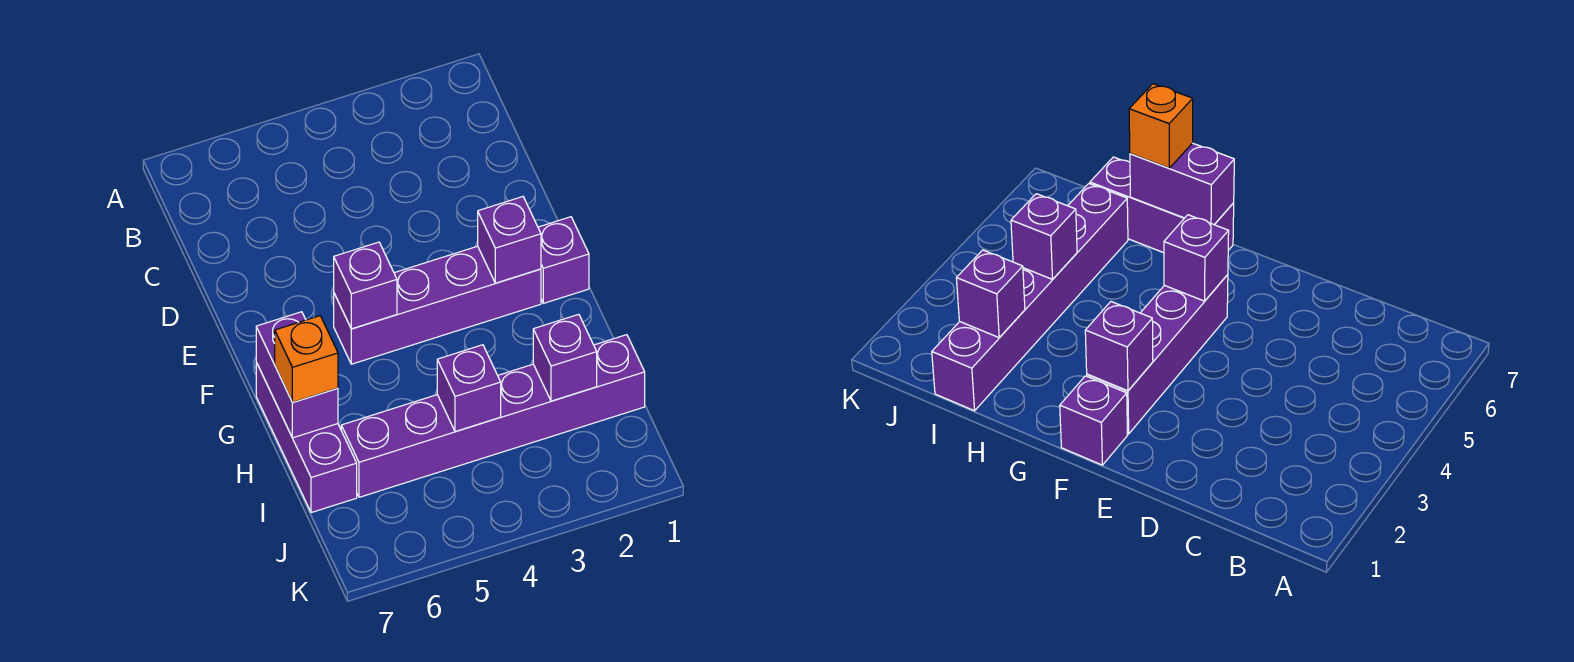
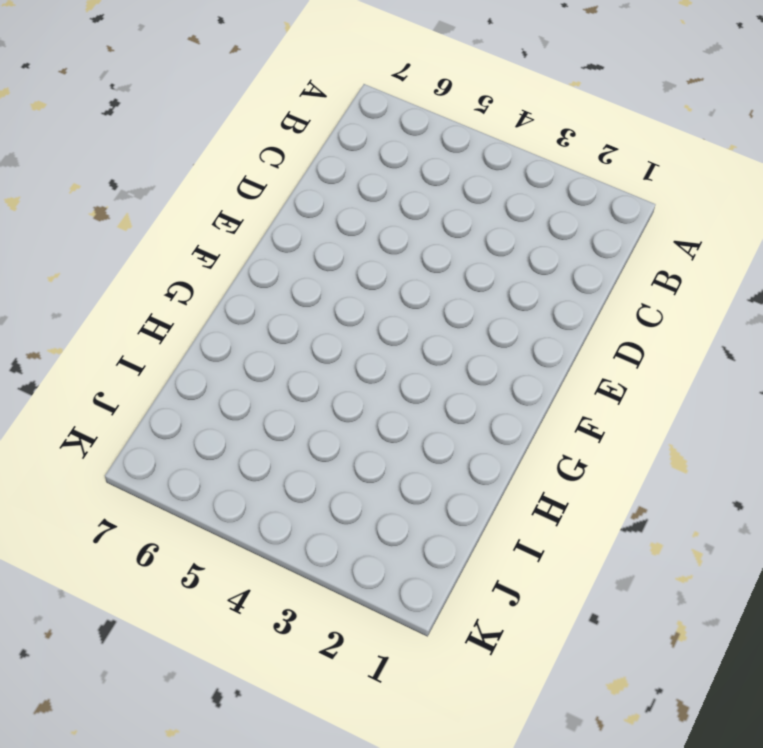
none -> purple 1x1 brick [538,217,589,303]
none -> purple 1x4 brick [334,246,541,364]

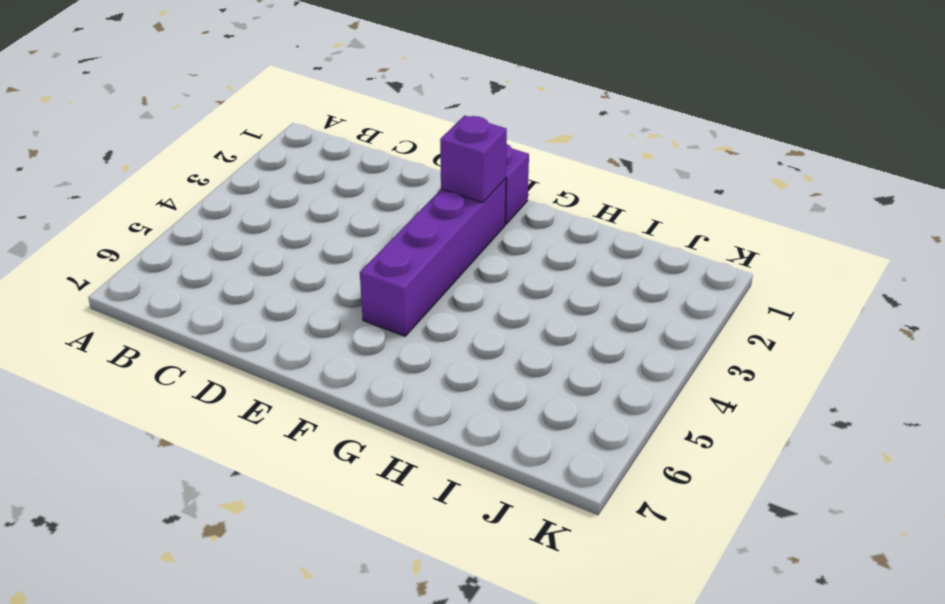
none -> purple 1x3 brick [256,363,357,513]
none -> purple 1x6 brick [341,335,645,497]

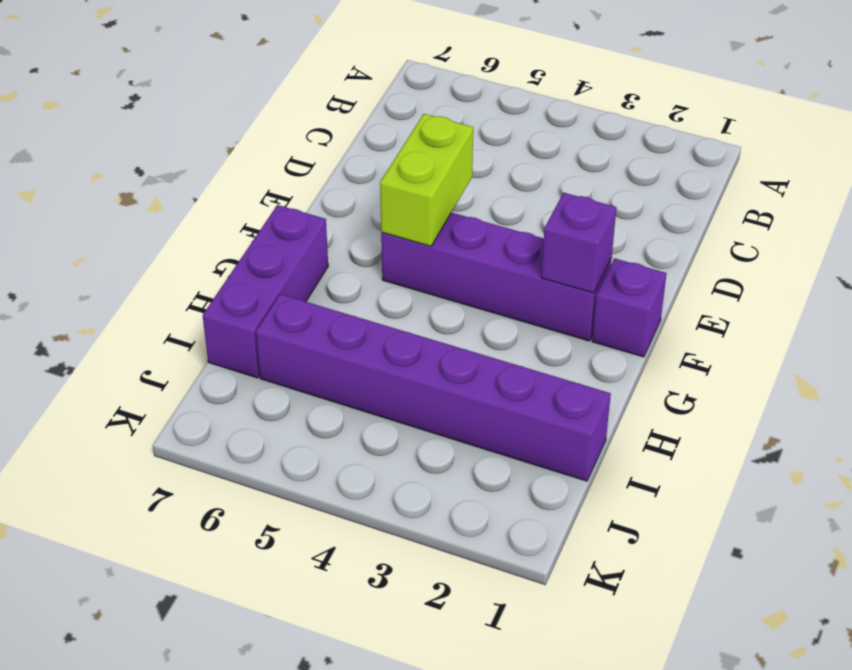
lime 1x2 brick [380,114,473,246] -> purple 1x1 brick [334,242,397,329]
none -> purple 1x2 brick [256,312,338,438]
none -> purple 1x1 brick [533,314,597,401]

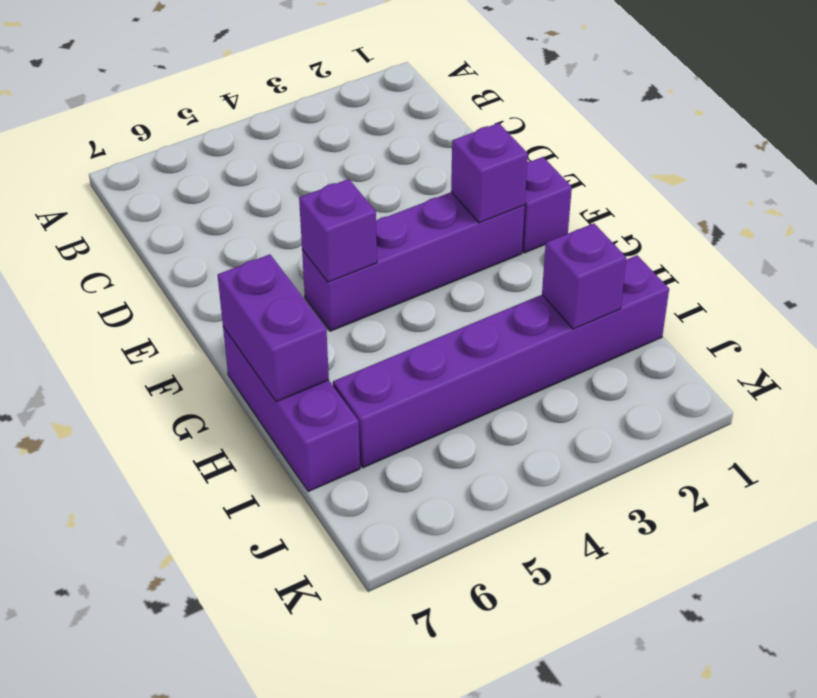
none -> purple 1x1 brick [437,345,501,432]
none -> orange 1x1 brick [275,316,338,403]

